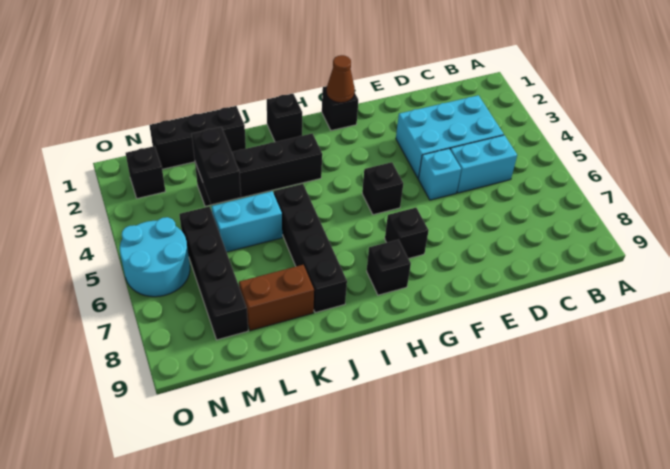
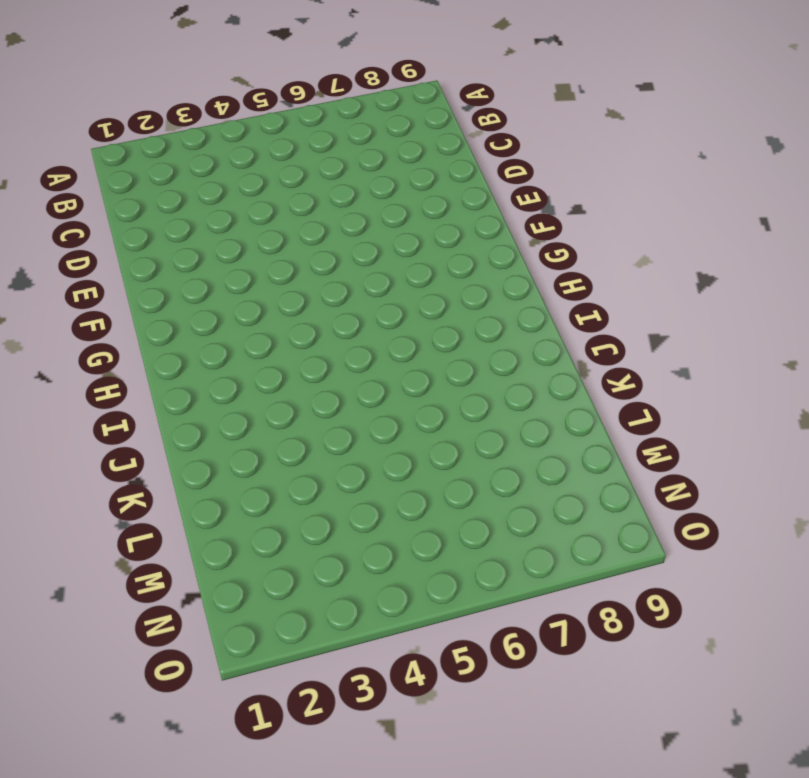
none -> cyan 2x3 brick [396,95,504,179]
none -> cyan 1x2 brick [450,135,517,193]
none -> cyan 1x1 brick [418,149,461,200]

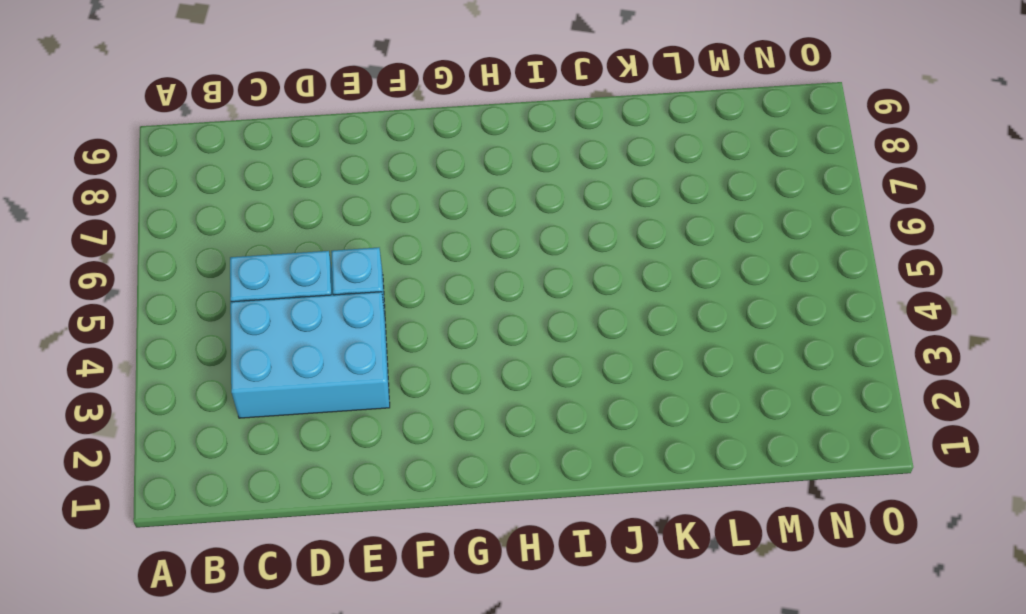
none -> black 1x1 brick [322,86,358,130]
none -> black 1x1 brick [362,162,403,215]
none -> black 1x1 brick [385,208,429,259]

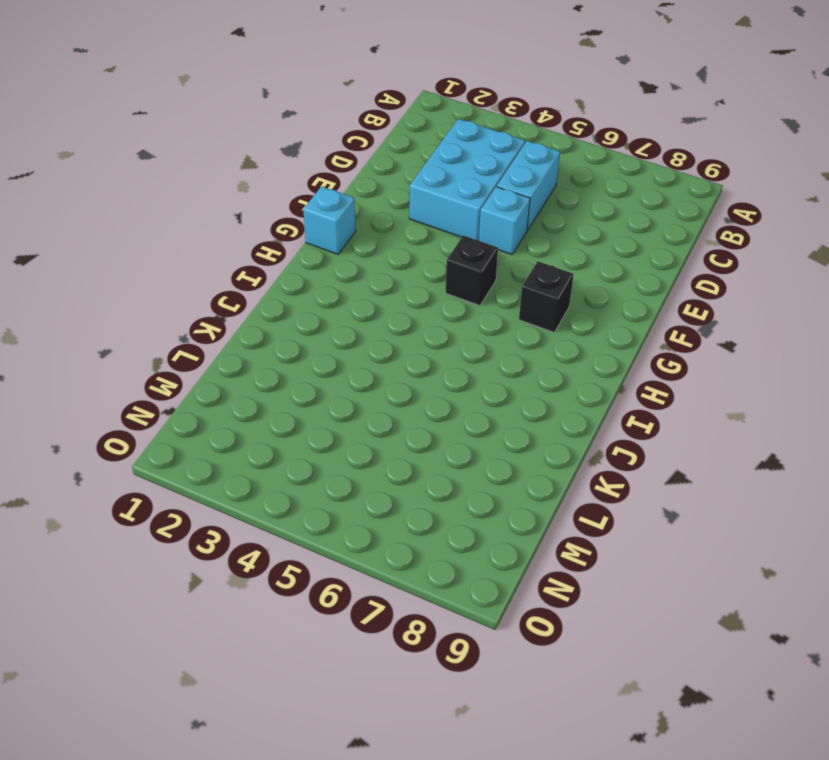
cyan 1x1 brick [303,186,355,254] -> black 1x1 brick [322,86,358,130]
none -> black 1x1 brick [367,240,411,295]
none -> black 1x1 brick [267,94,302,142]
none -> black 1x4 brick [195,133,322,206]

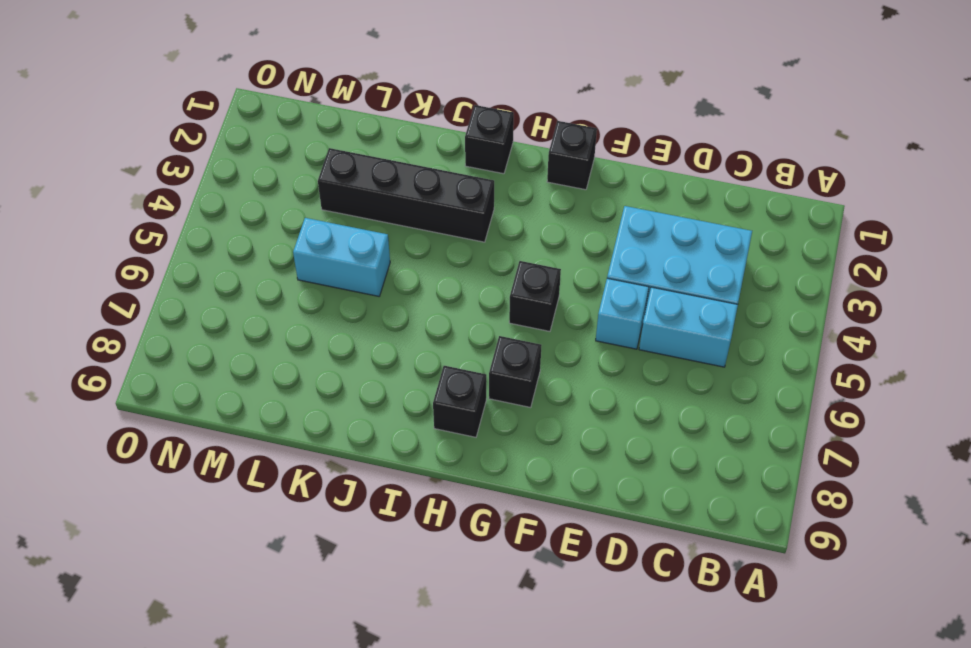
none -> black 1x4 brick [274,184,347,313]
none -> black 1x3 brick [149,106,246,169]
none -> brown 1x2 brick [239,265,314,331]

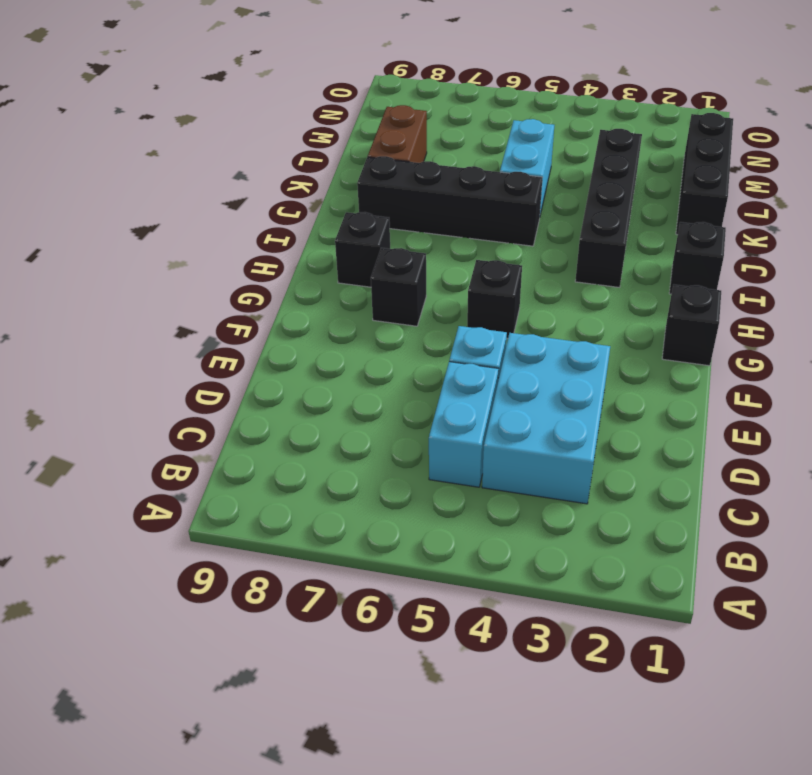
none -> black 1x4 brick [179,206,248,340]
none -> black 1x1 brick [126,146,166,198]
none -> cyan 2x2 round brick [120,217,190,297]

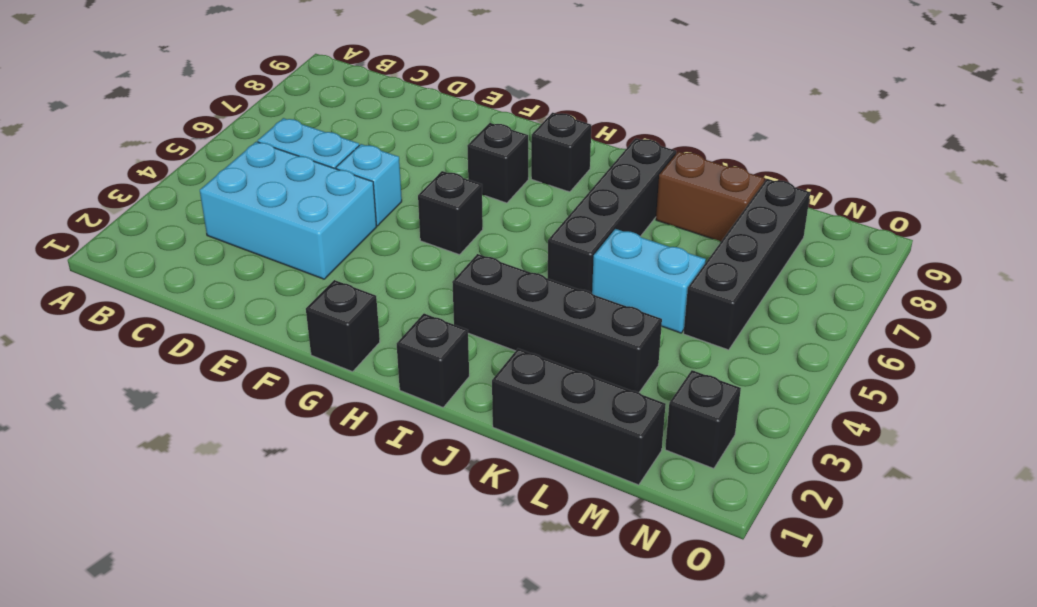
none -> cyan 2x2 round brick [120,217,190,297]
none -> brown 1x1 cone [326,55,355,103]
none -> black 1x2 brick [192,127,241,204]

